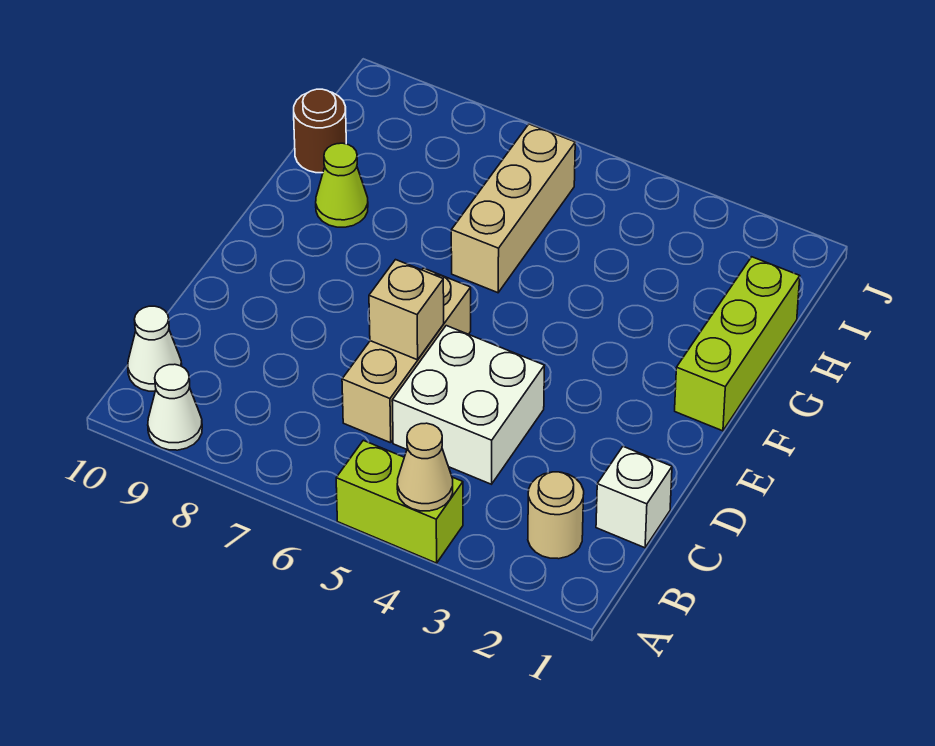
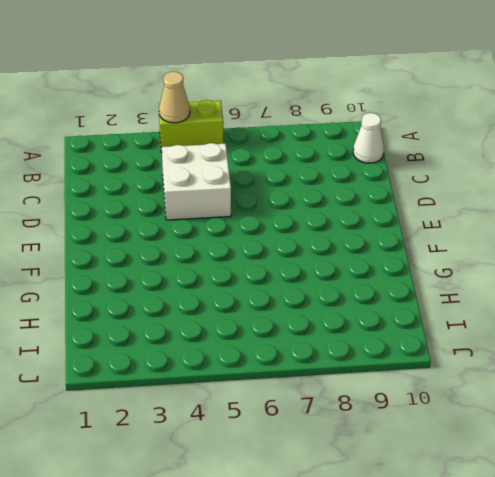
none -> white 1x1 cone [148,364,202,450]
none -> tan 1x1 round brick [528,472,584,559]
none -> white 1x1 brick [596,447,672,548]

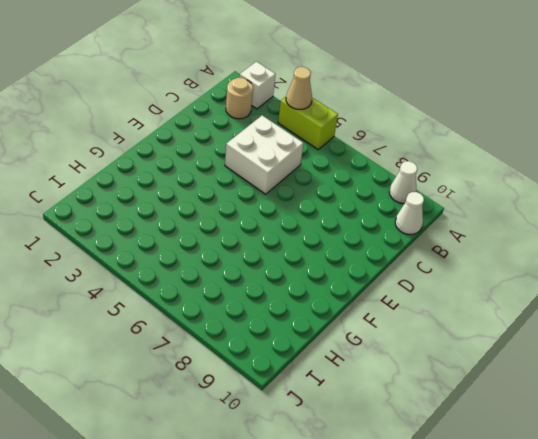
white 1x1 brick [240,62,276,109] -> white 1x1 brick moved to [596,447,672,548]
none -> tan 1x3 brick [342,268,471,443]
none -> lime 1x3 brick [675,257,800,431]
none -> tan 1x3 brick [451,124,575,293]

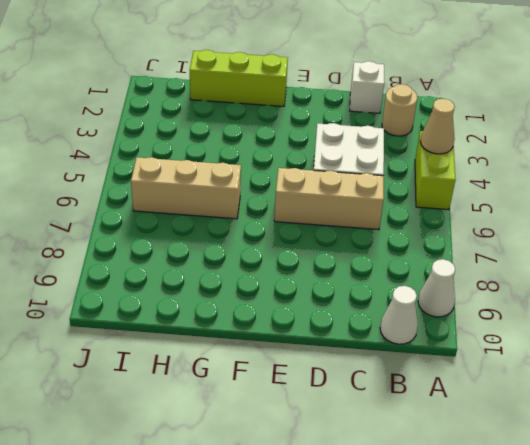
none -> lime 1x1 cone [316,143,368,227]
none -> brown 1x1 round brick [294,89,346,173]
none -> tan 1x1 brick [369,260,444,360]

